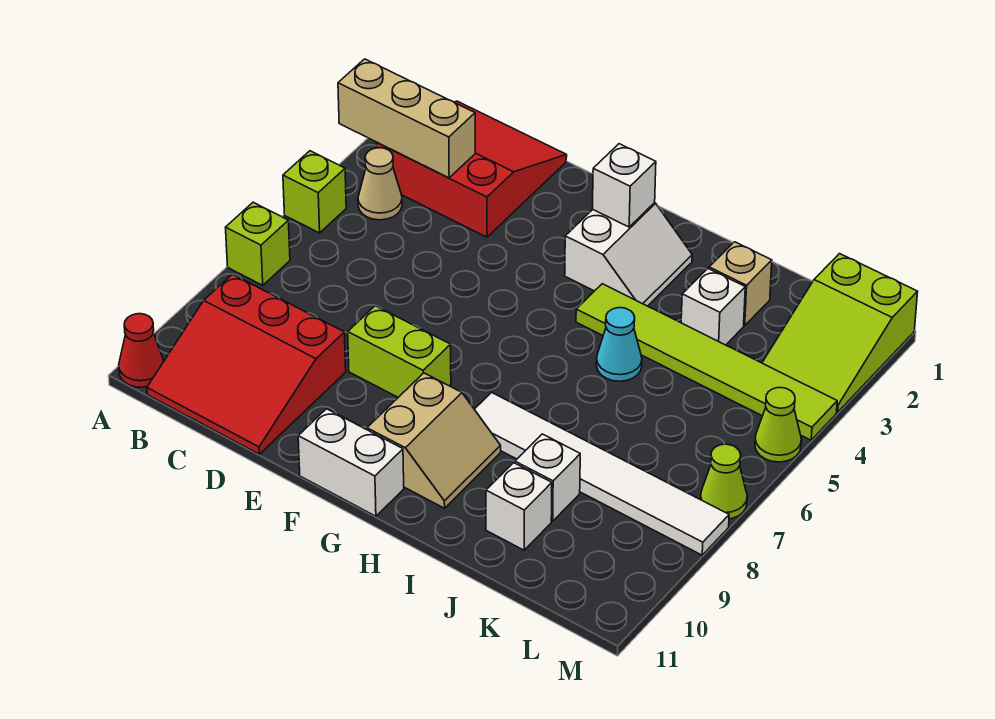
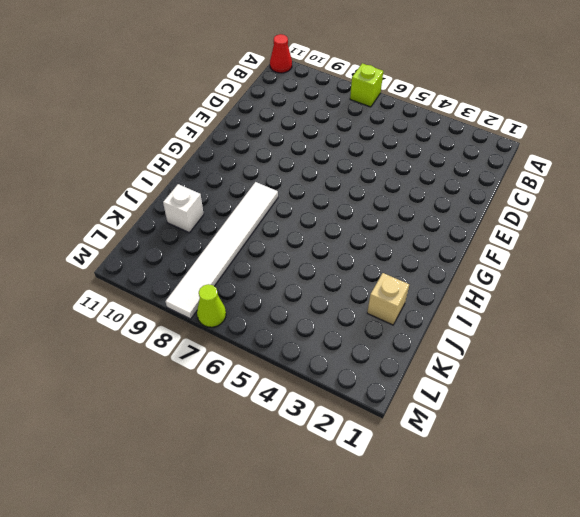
none -> lime 1x1 brick [283,151,346,233]
none -> red 3x3 slope [376,101,567,237]
none -> tan 1x1 cone [358,148,402,220]

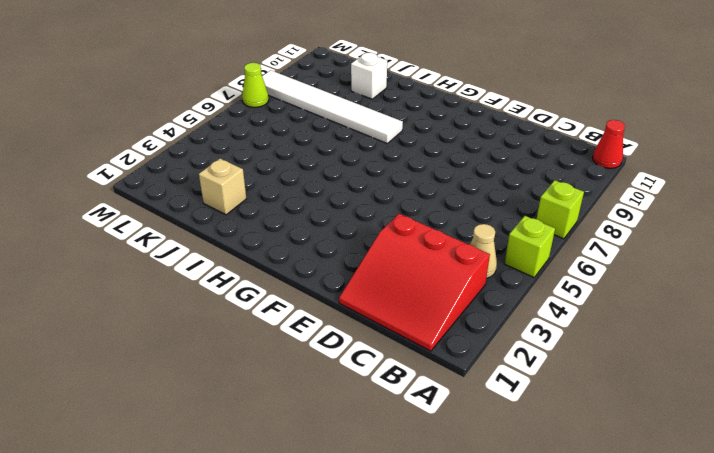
none -> red 3x3 slope [147,274,346,454]
none -> lime 1x2 brick [348,306,451,397]
none -> white 1x2 brick [298,409,404,516]

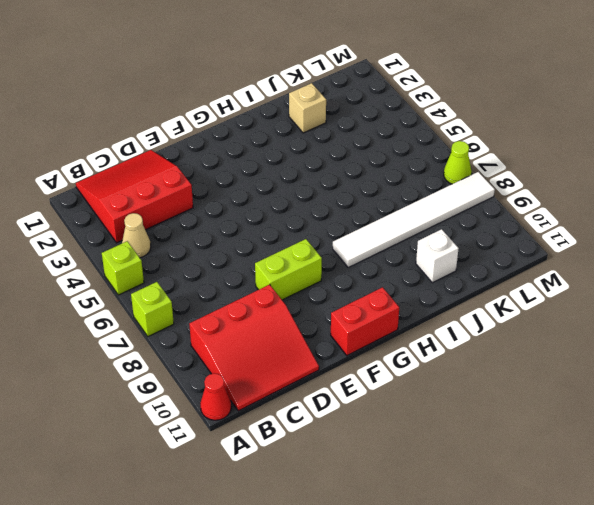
red 1x2 brick [331,287,399,355] -> white 1x2 brick [298,409,404,516]
none -> white 2x2 slope [565,203,692,306]
none -> tan 2x2 slope [367,373,501,508]
none -> lime 1x6 tile [576,284,837,440]

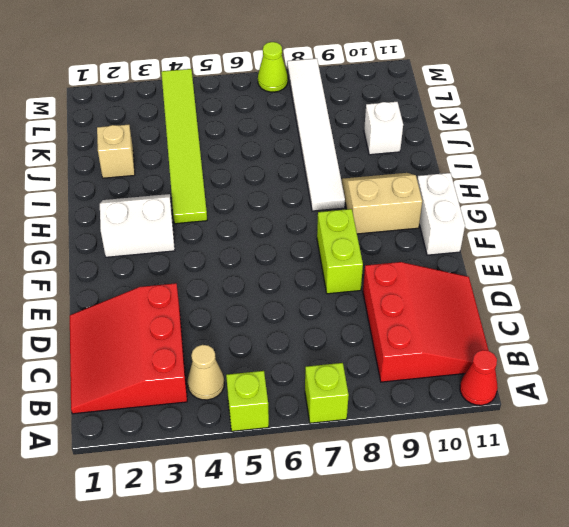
none -> cyan 1x1 cone [596,308,642,381]
none -> white 1x1 brick [681,269,745,345]
none -> white 1x1 brick [515,434,580,521]

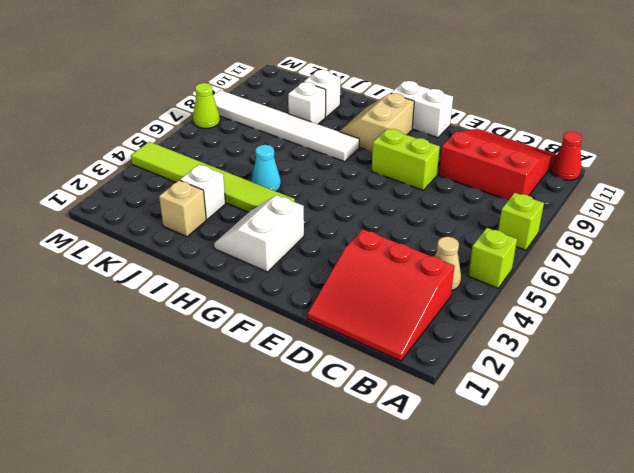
none -> lime 2x3 slope [762,254,918,412]
none -> lime 1x1 cone [755,388,801,462]
none -> tan 1x3 brick [338,59,475,178]

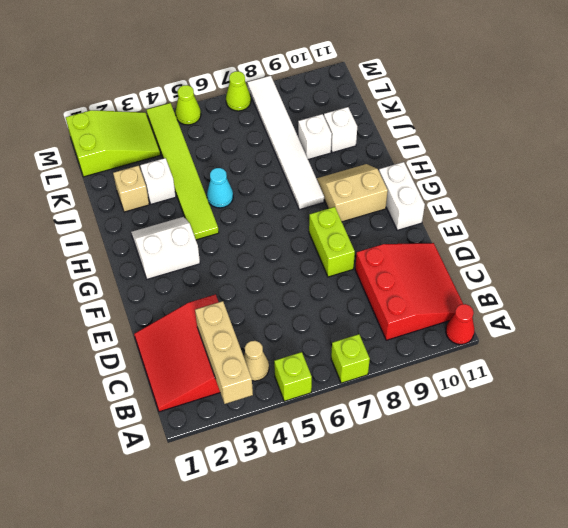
none -> white 1x1 brick [593,144,656,227]

